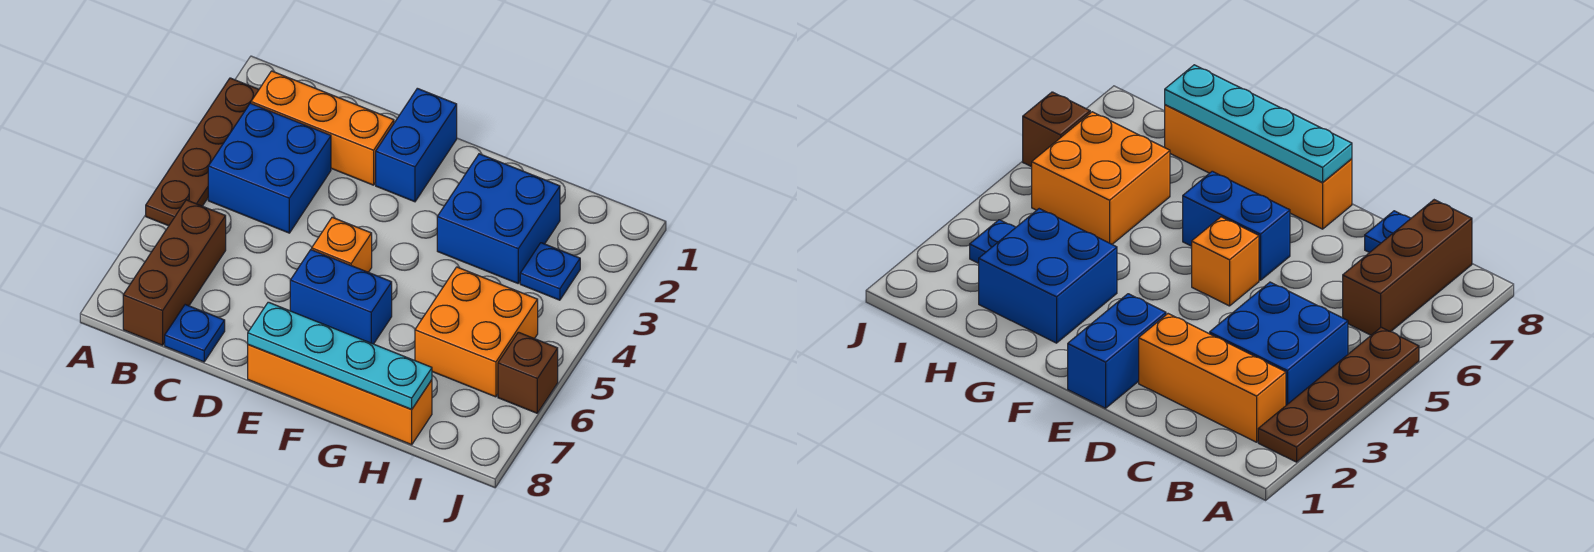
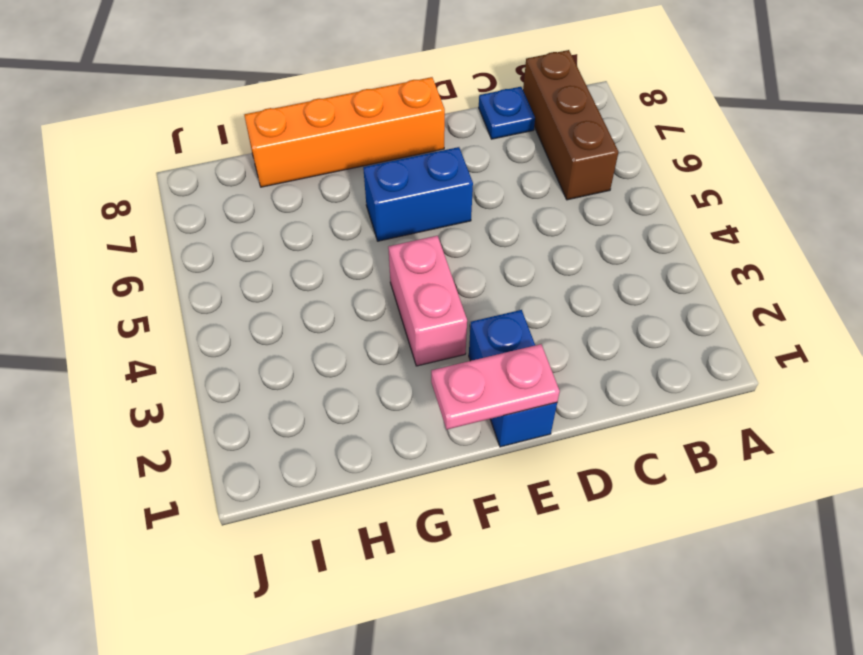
pink 1x2 plate [431,344,560,429] -> none
pink 1x2 brick [388,236,467,366] -> none
none -> brown 1x4 plate [146,78,259,226]
none -> orange 1x3 brick [251,71,394,185]
none -> blue 2x2 brick [208,103,331,233]

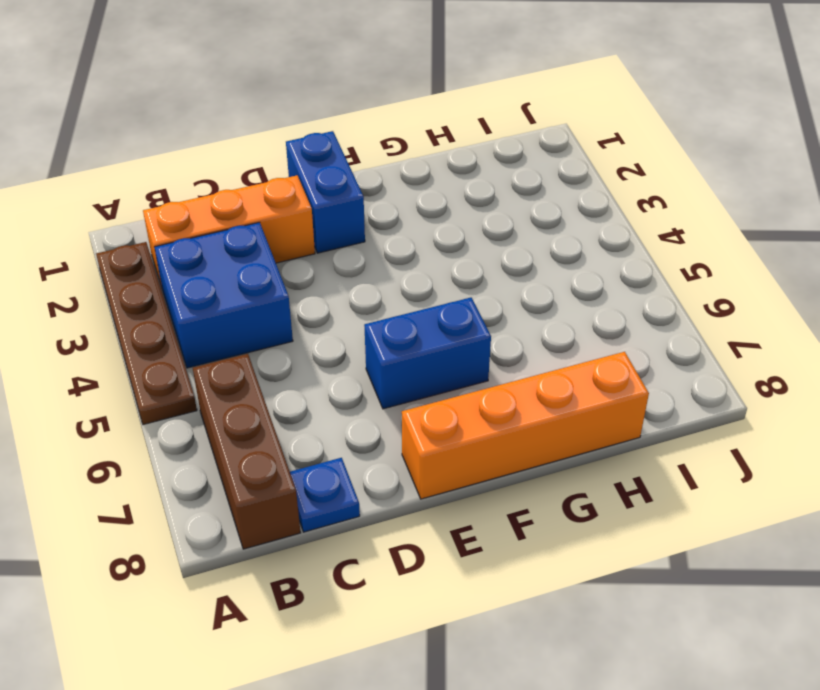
none -> orange 1x1 brick [312,217,372,272]
none -> blue 2x2 brick [437,154,560,283]
none -> orange 2x2 brick [415,267,538,397]

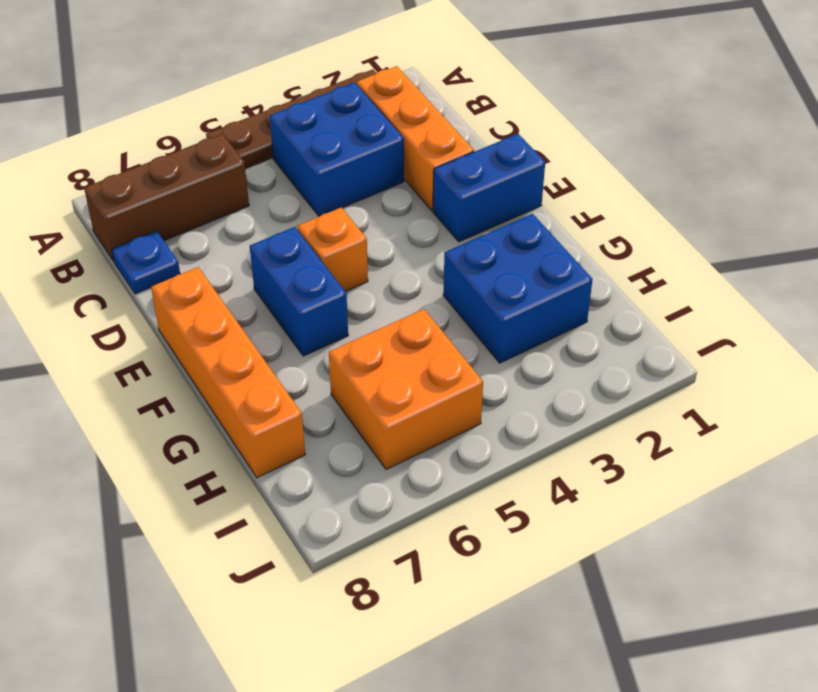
none -> blue 1x1 plate [520,243,580,300]
none -> brown 1x1 brick [498,332,558,413]
none -> cyan 1x4 plate [248,302,432,409]

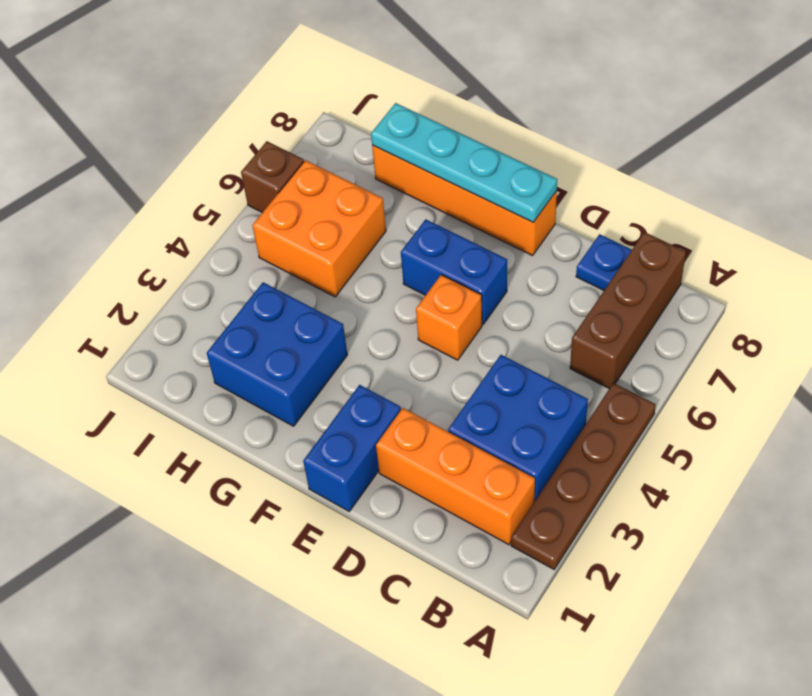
none -> blue 1x1 plate [520,243,580,300]

